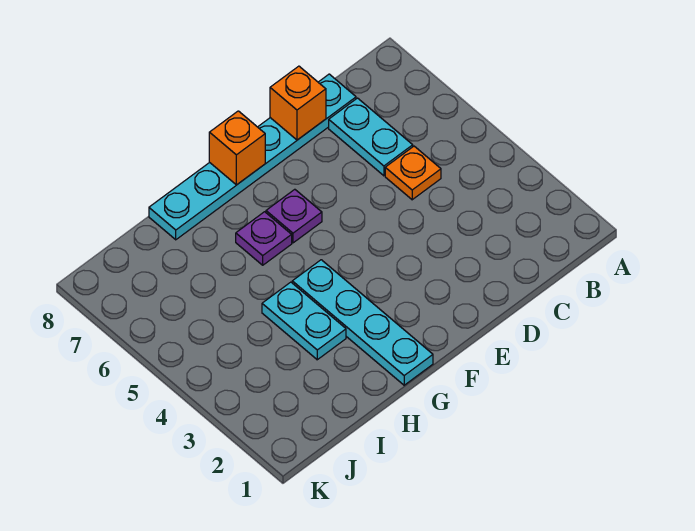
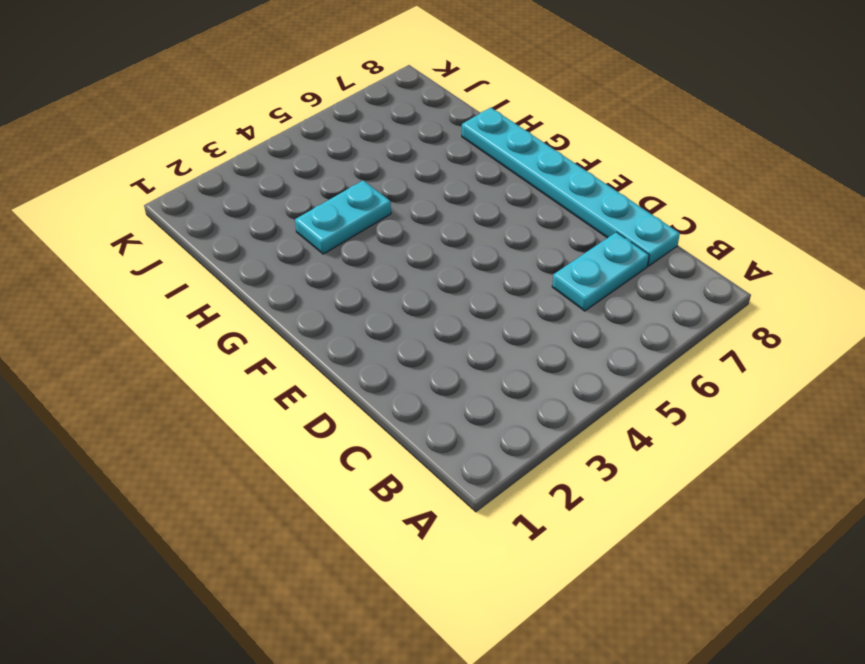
none -> orange 1x1 plate [385,146,441,200]
none -> purple 1x1 plate [266,189,322,243]

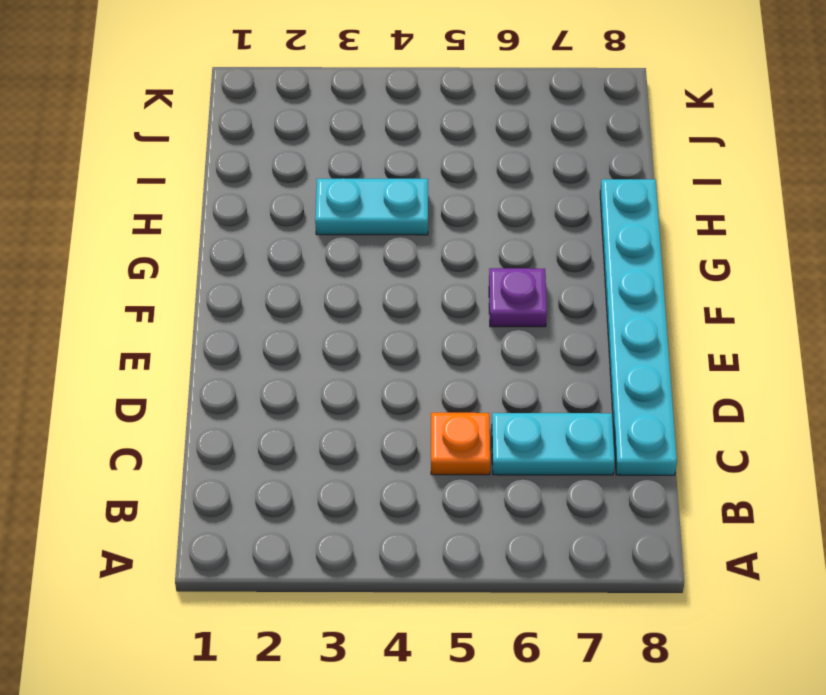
none -> cyan 1x4 plate [292,260,433,385]
none -> purple 1x1 plate [236,212,292,265]

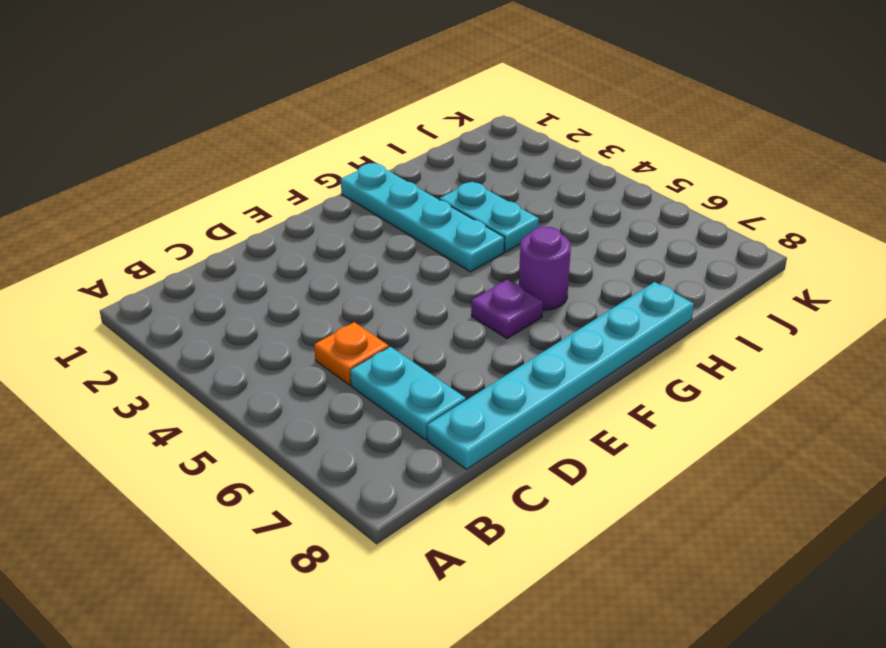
purple 1x1 round brick [519,227,571,310] -> purple 1x1 plate [236,212,292,265]
none -> orange 1x1 brick [270,66,326,140]
none -> orange 1x1 brick [209,111,265,185]

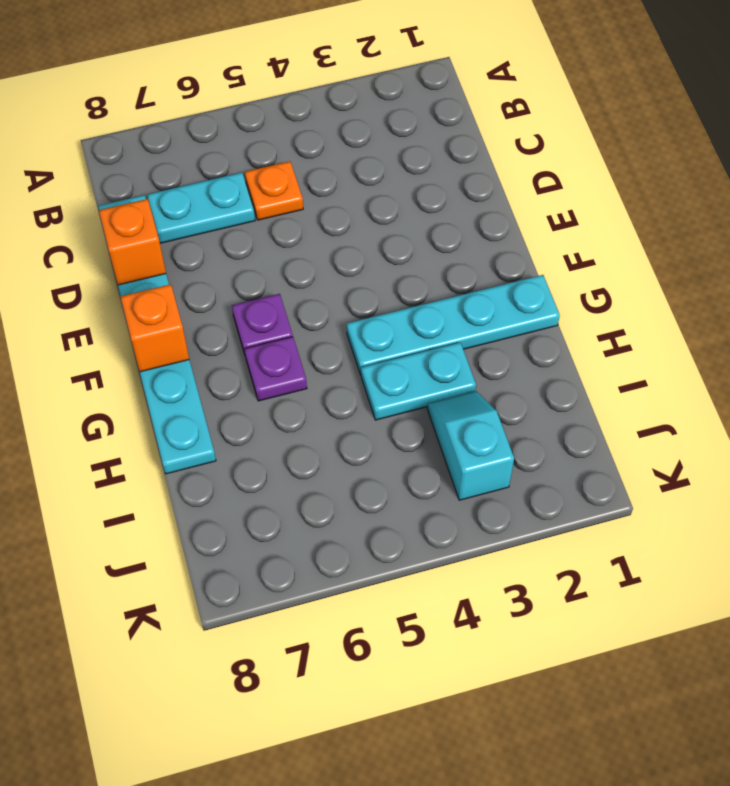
cyan 1x2 slope [427,391,514,500] -> none

